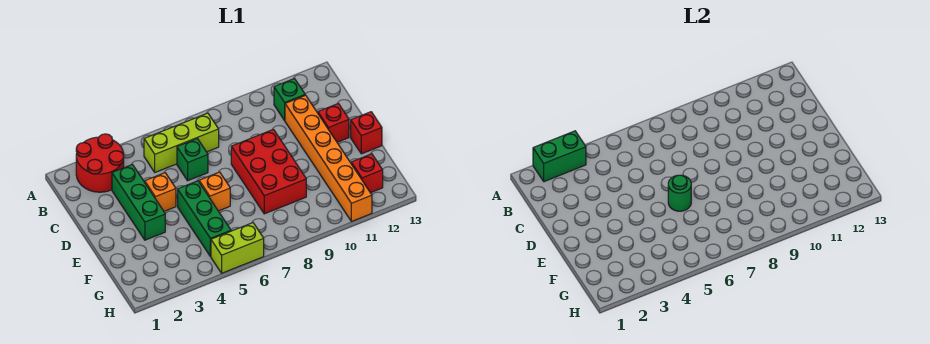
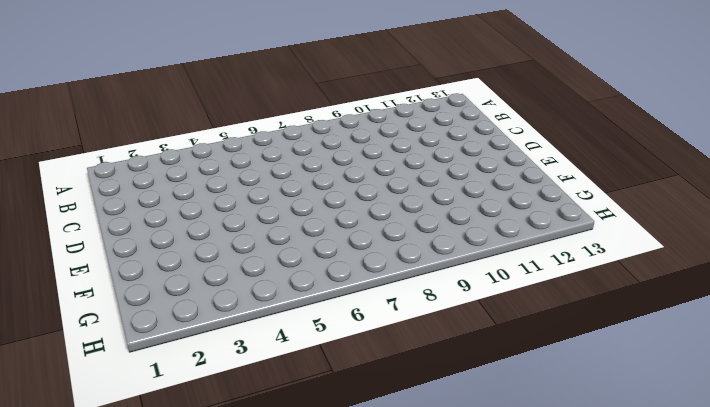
none -> red 2x2 round brick [76,134,124,192]
none -> lime 1x3 brick [144,113,219,172]
none -> green 1x1 brick [274,79,305,120]

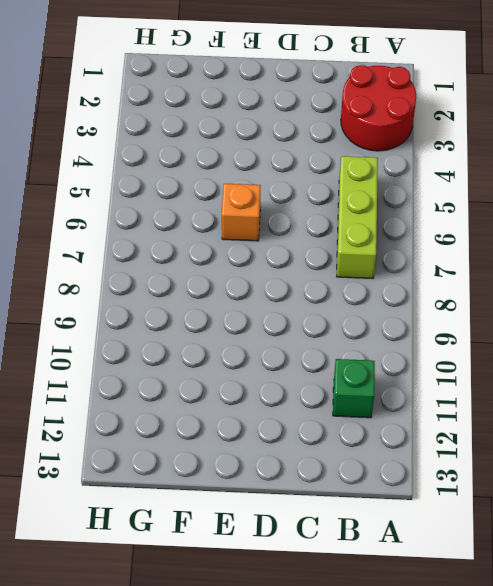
none -> green 1x3 brick [112,165,165,240]
none -> green 1x1 brick [177,139,208,181]
none -> orange 1x6 brick [285,95,372,222]

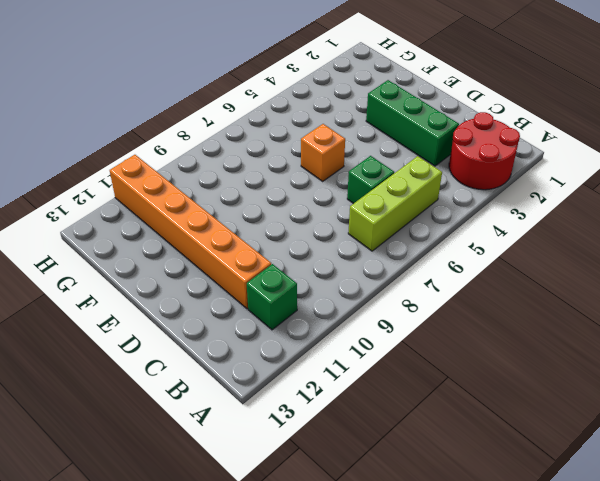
none -> orange 1x1 brick [145,173,176,211]
none -> red 2x3 brick [231,129,306,214]
none -> red 1x1 brick [318,104,349,142]

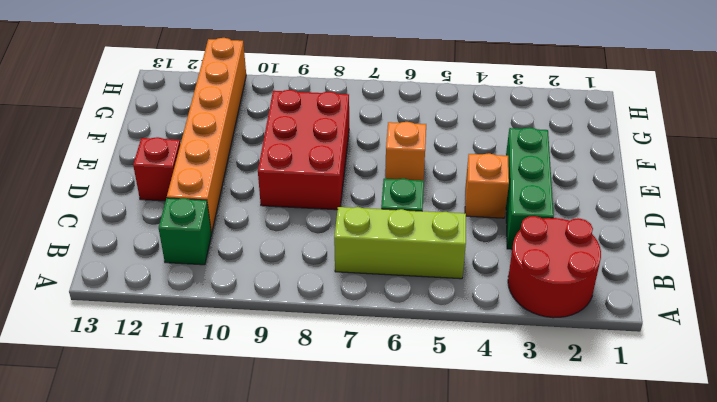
none -> green 1x3 brick [178,181,231,257]
none -> red 1x1 brick [351,112,382,154]
none -> red 1x1 brick [351,154,383,193]

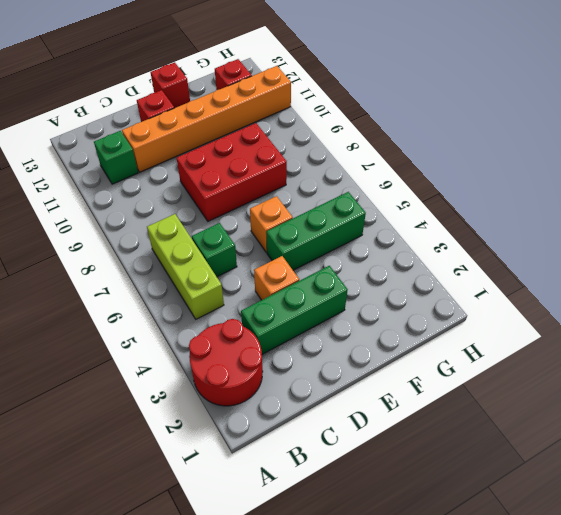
none -> lime 1x2 brick [211,223,264,273]
none -> green 1x2 brick [533,131,586,182]
none -> green 1x1 round brick [668,175,691,211]

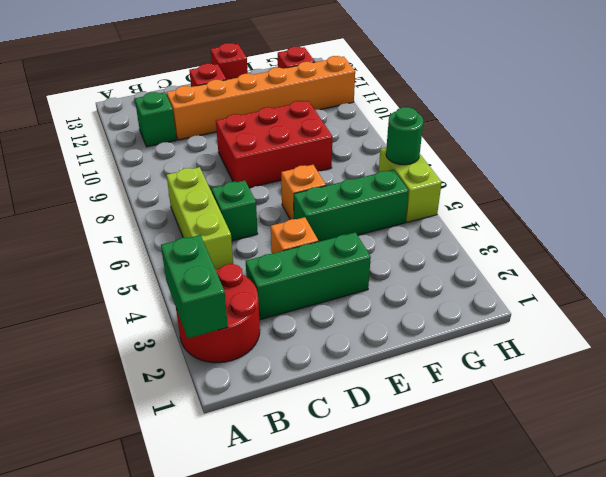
green 1x1 round brick [386,107,423,165] -> green 1x1 round brick moved to [668,175,691,211]

